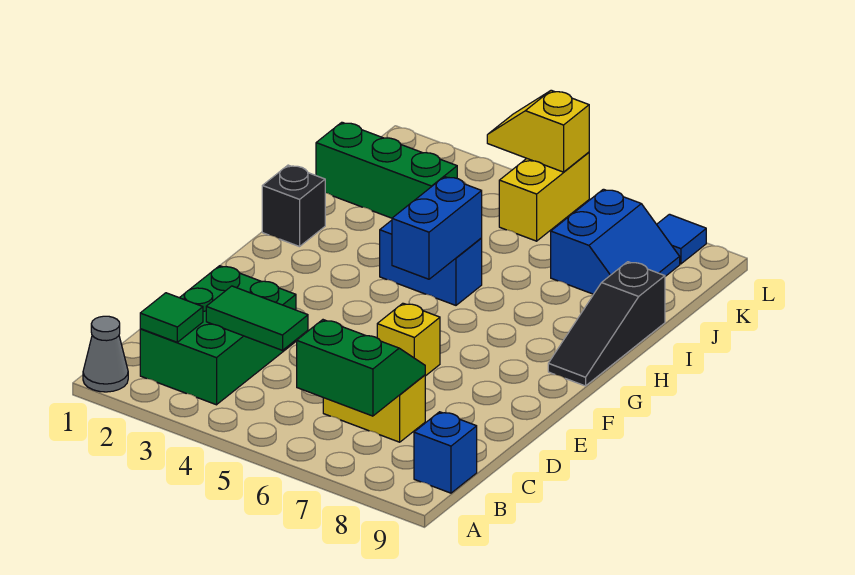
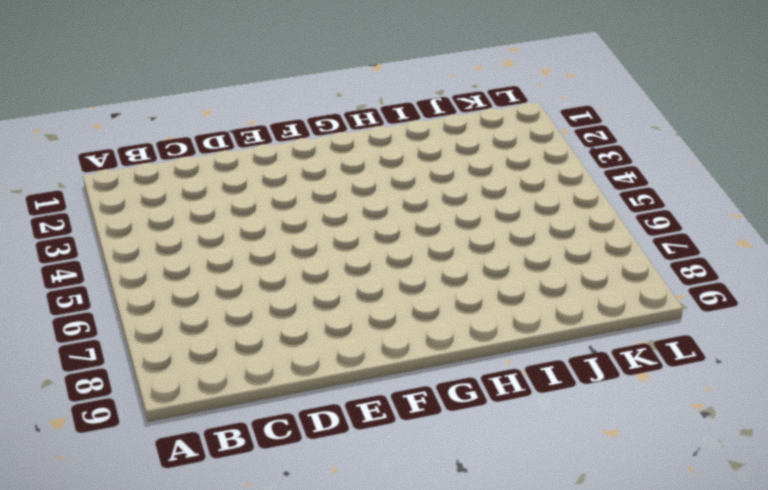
none -> grey 1x1 cone [83,316,128,392]
none -> green 2x3 brick [140,266,296,405]
none -> blue 1x1 brick [414,412,477,493]

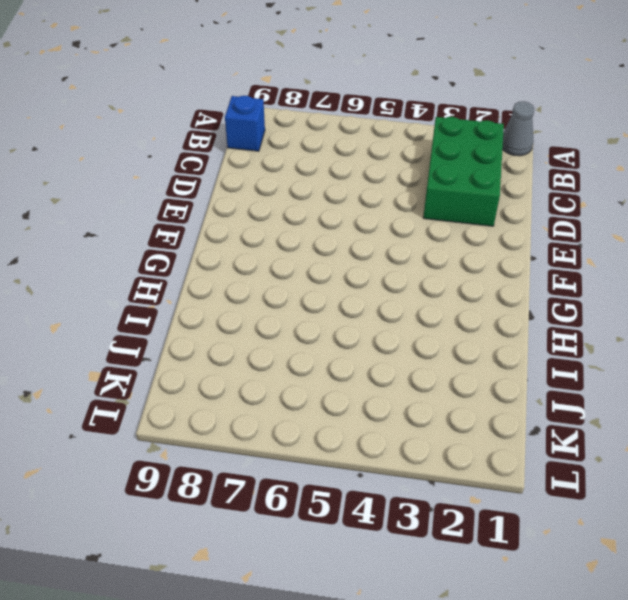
none -> yellow 1x2 brick [323,375,425,442]
none -> yellow 1x1 brick [377,303,440,376]
none -> black 1x3 slope [548,262,665,386]

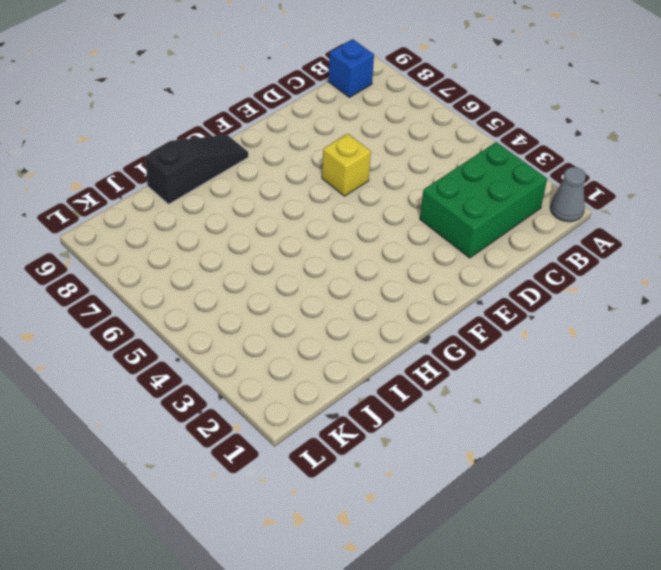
none -> yellow 1x2 brick [323,375,425,442]
none -> black 1x1 brick [262,165,325,247]
none -> blue 1x2 brick [380,220,482,305]

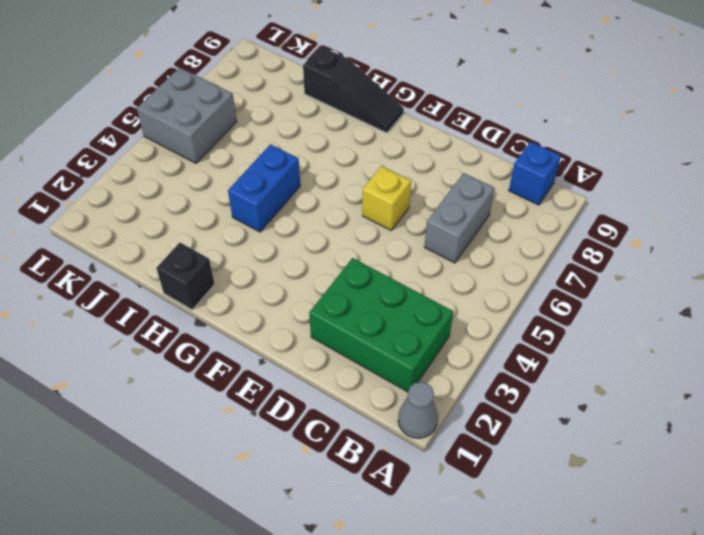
grey 1x2 brick [424,173,494,263] -> yellow 1x2 brick [323,375,425,442]
grey 2x2 brick [137,68,237,163] -> yellow 1x2 brick [499,152,589,241]
none -> green 1x3 brick [316,122,457,218]
none -> blue 2x2 slope [551,189,680,294]
none -> blue 1x1 tile [657,214,706,264]

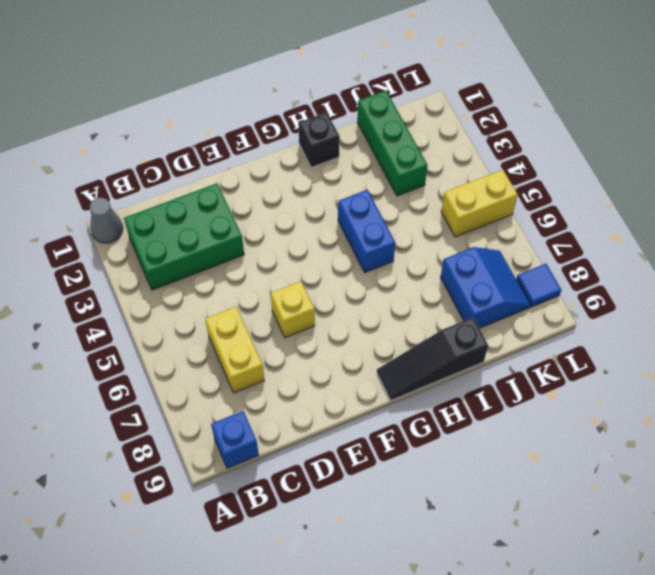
blue 2x2 slope [440,247,530,328] -> blue 2x2 slope turned to [551,189,680,294]
none -> green 1x1 tile [140,293,203,342]
none -> green 2x2 slope [297,320,425,416]
none -> green 1x2 tile [206,286,308,350]

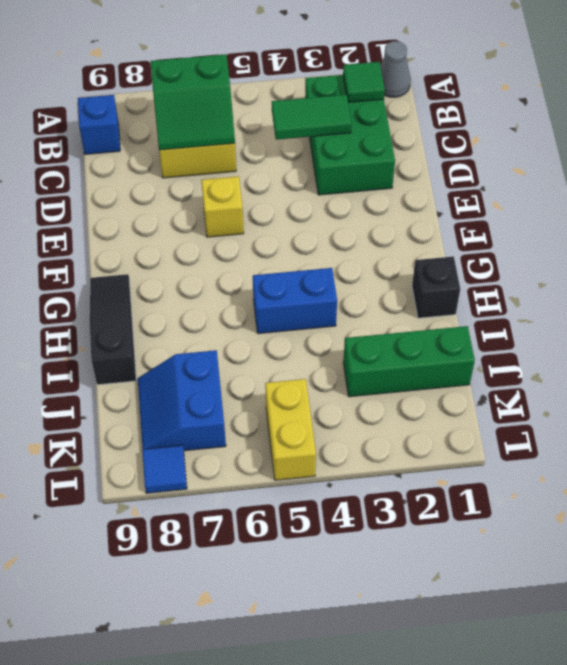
none -> blue 1x2 brick [392,177,482,279]
none -> yellow 1x2 slope [487,90,589,172]

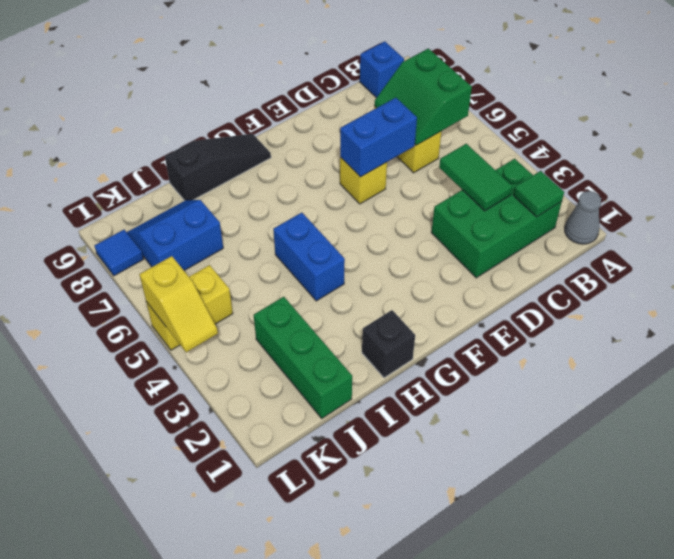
blue 1x2 brick [340,98,417,177] -> blue 1x2 brick moved to [392,177,482,279]

